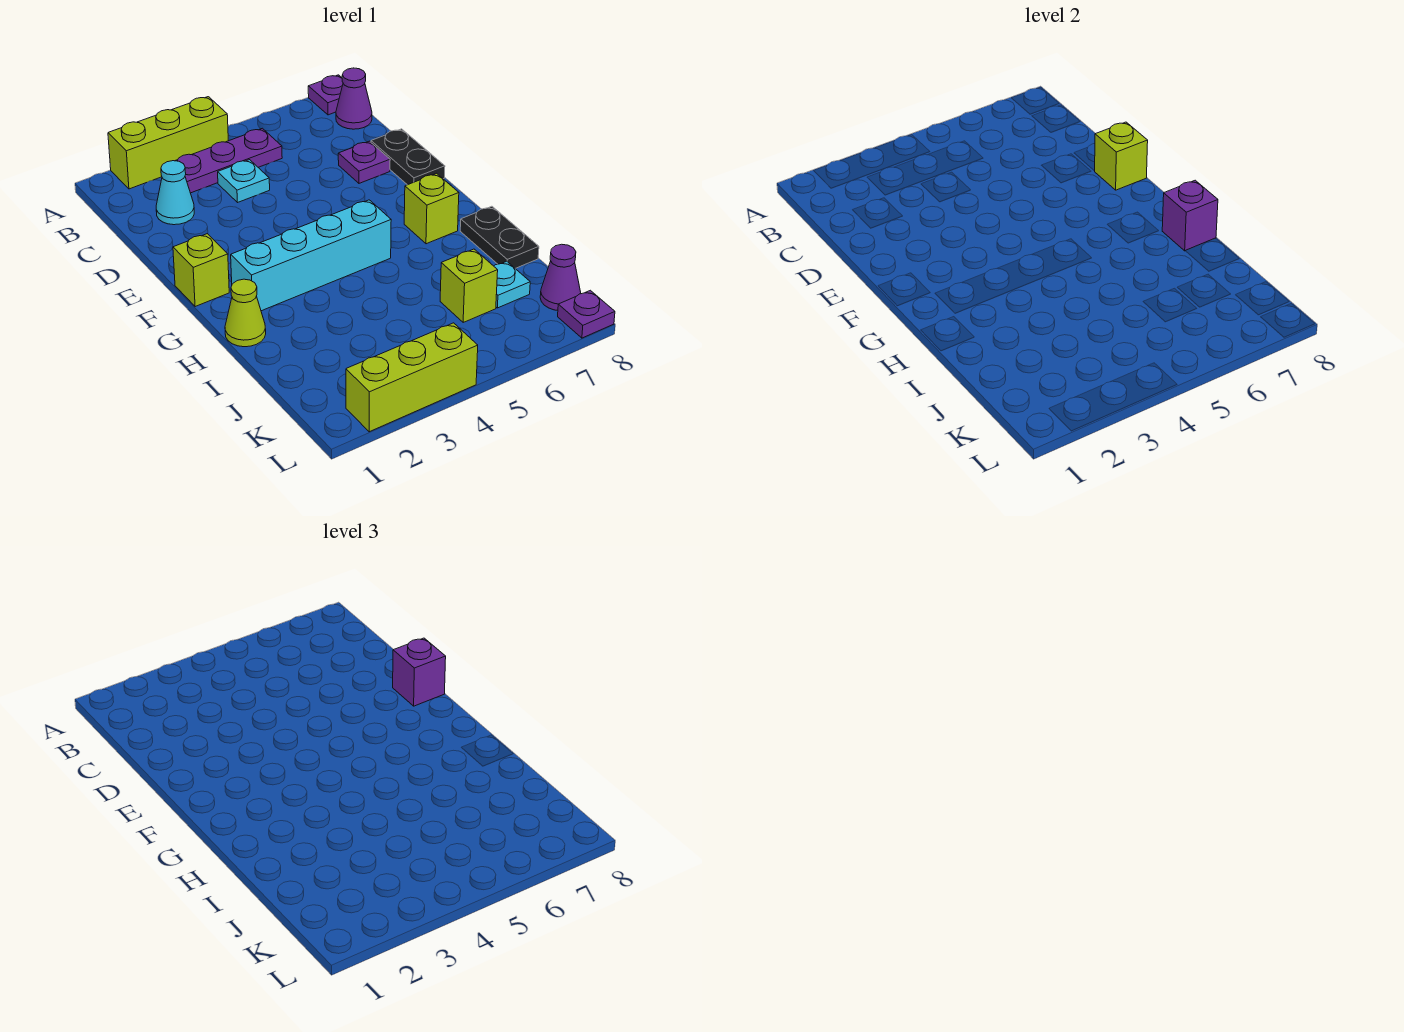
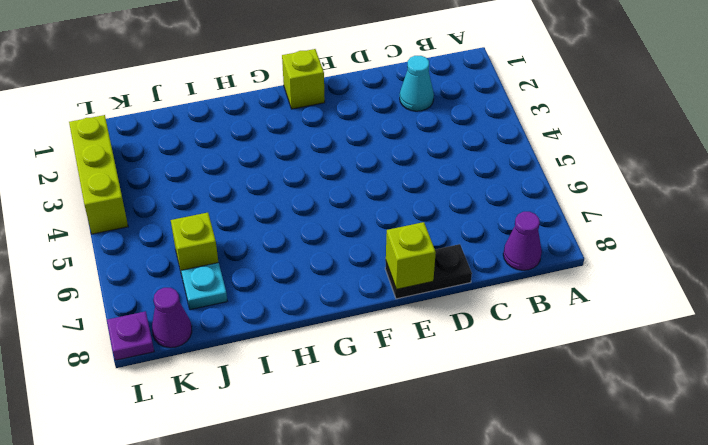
none -> lime 1x3 brick [108,97,228,189]
none -> purple 1x1 plate [308,75,343,115]
none -> purple 1x3 plate [175,128,282,193]

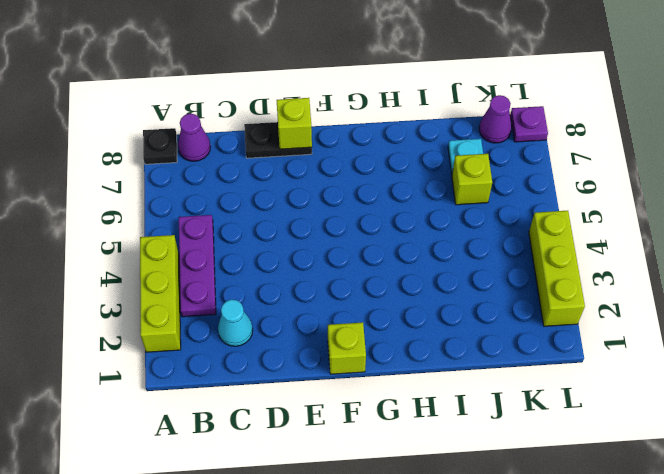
black 1x1 plate [143,128,177,164] -> purple 1x1 plate [308,75,343,115]
none -> cyan 1x1 plate [218,160,270,203]
none -> purple 1x1 plate [338,141,390,183]
none -> cyan 1x4 brick [231,200,391,311]

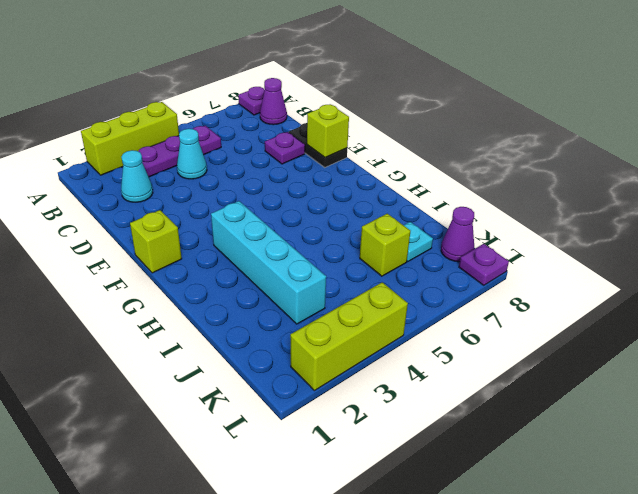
cyan 1x1 cone [177,129,207,179] -> cyan 1x1 plate [218,160,270,203]
cyan 1x4 brick [211,201,326,324] -> cyan 1x4 brick turned to [231,200,391,311]
none -> lime 1x1 brick [404,173,459,244]
none -> lime 1x1 cone [225,279,266,347]
none -> black 1x2 plate [460,206,539,268]

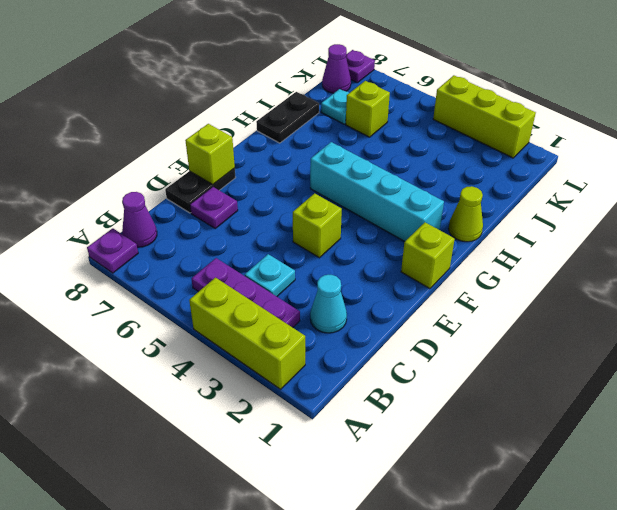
lime 1x1 brick [293,193,342,258] -> lime 1x1 brick moved to [404,173,459,244]
none -> purple 1x1 brick [1162,180,1218,251]
none -> purple 1x1 brick [393,638,446,706]

